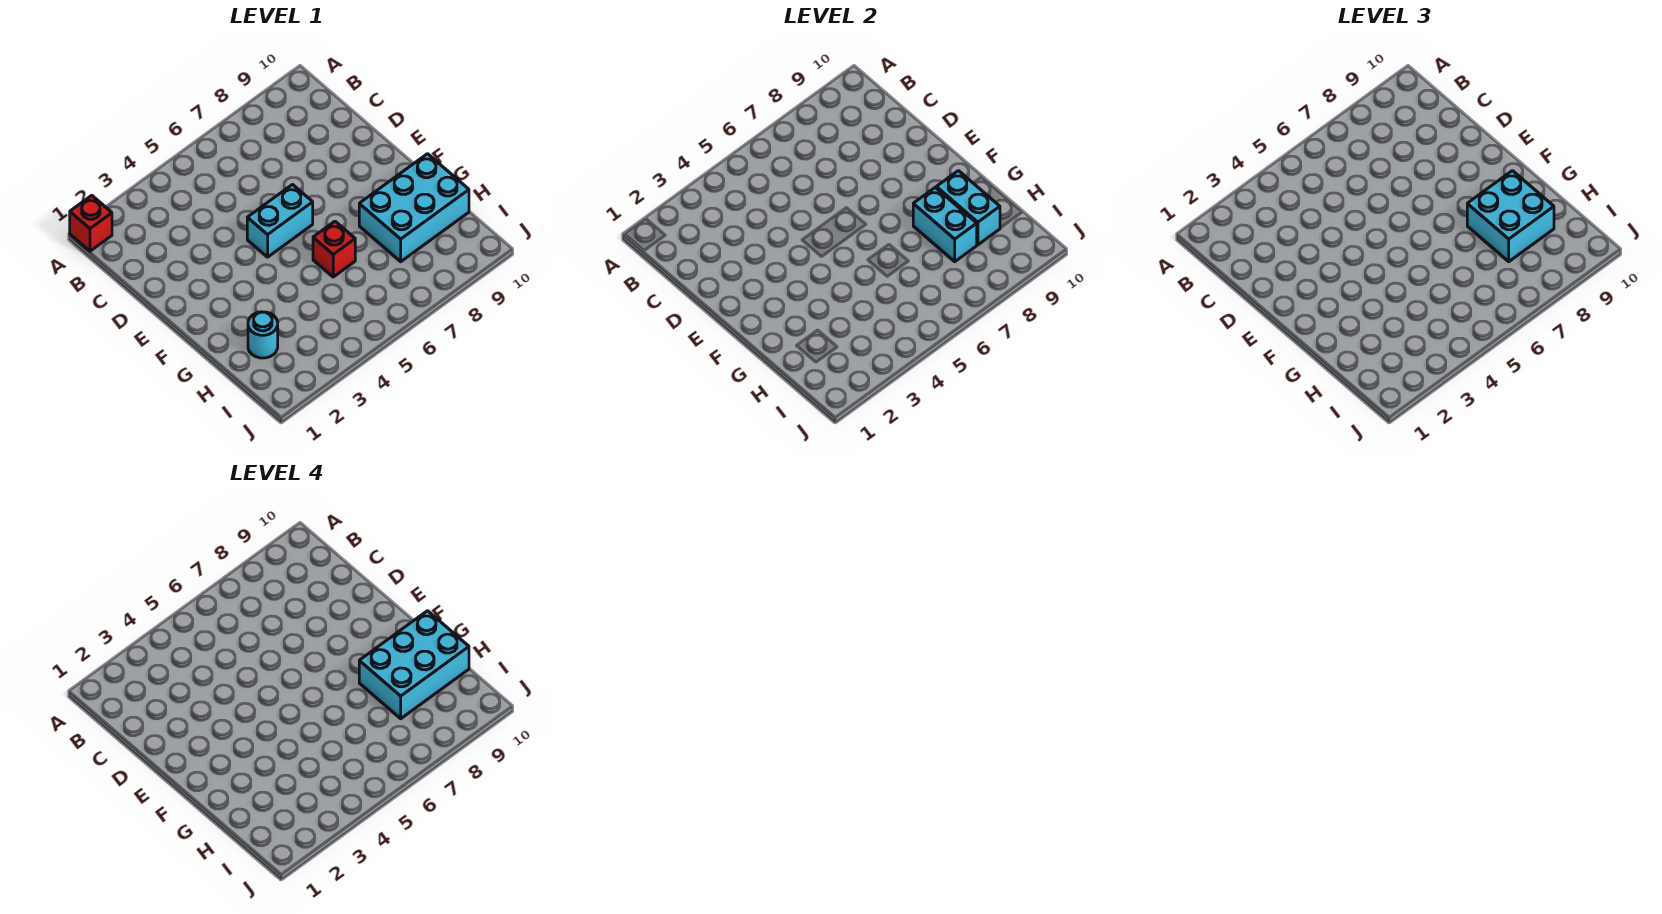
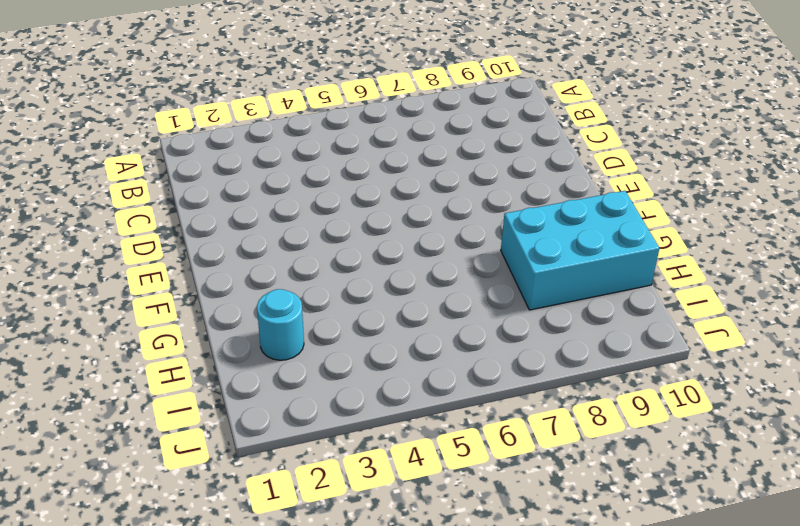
none -> red 1x1 brick [70,195,112,251]
none -> cyan 1x2 brick [247,185,313,257]

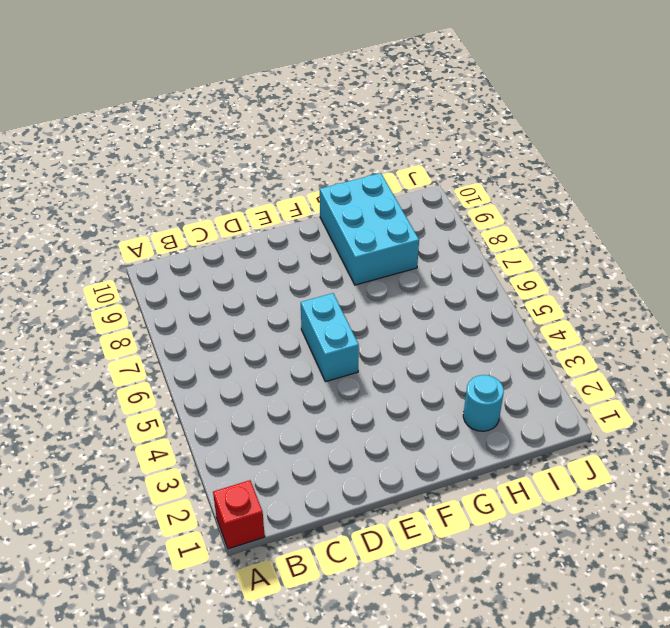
none -> red 1x1 brick [313,221,355,277]
none -> cyan 1x2 brick [913,188,977,262]

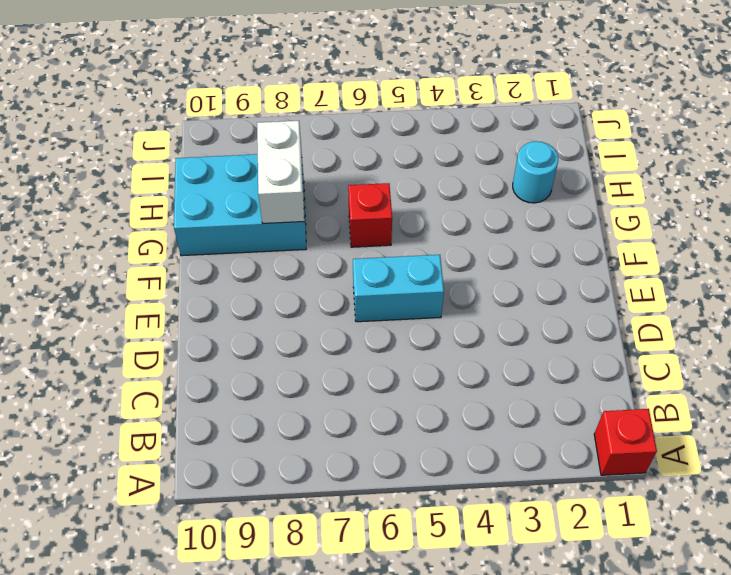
white 1x2 brick [257,121,304,224] -> cyan 1x2 brick [913,188,977,262]
none -> cyan 1x2 brick [936,171,1000,245]
none -> cyan 2x2 brick [1467,171,1554,262]

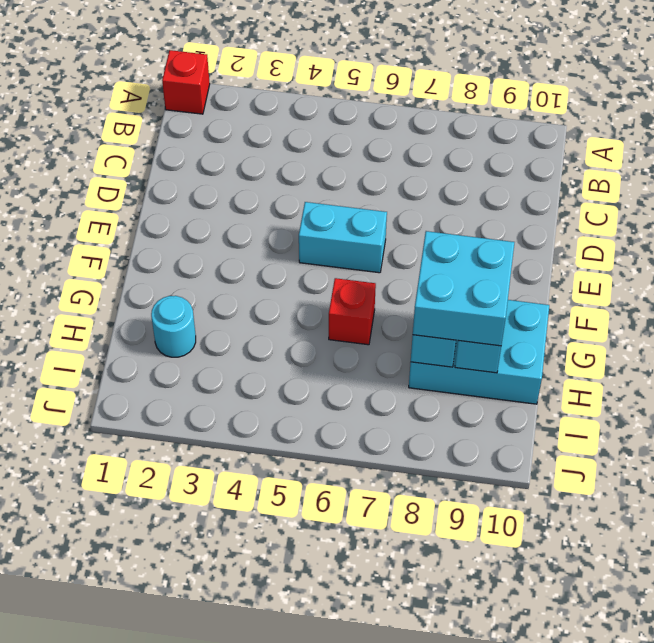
none -> cyan 2x3 brick [359,611,469,719]

